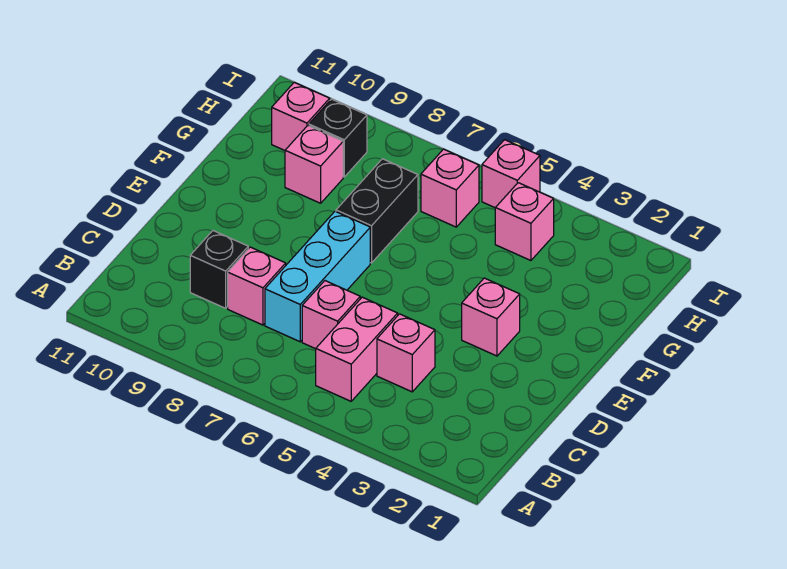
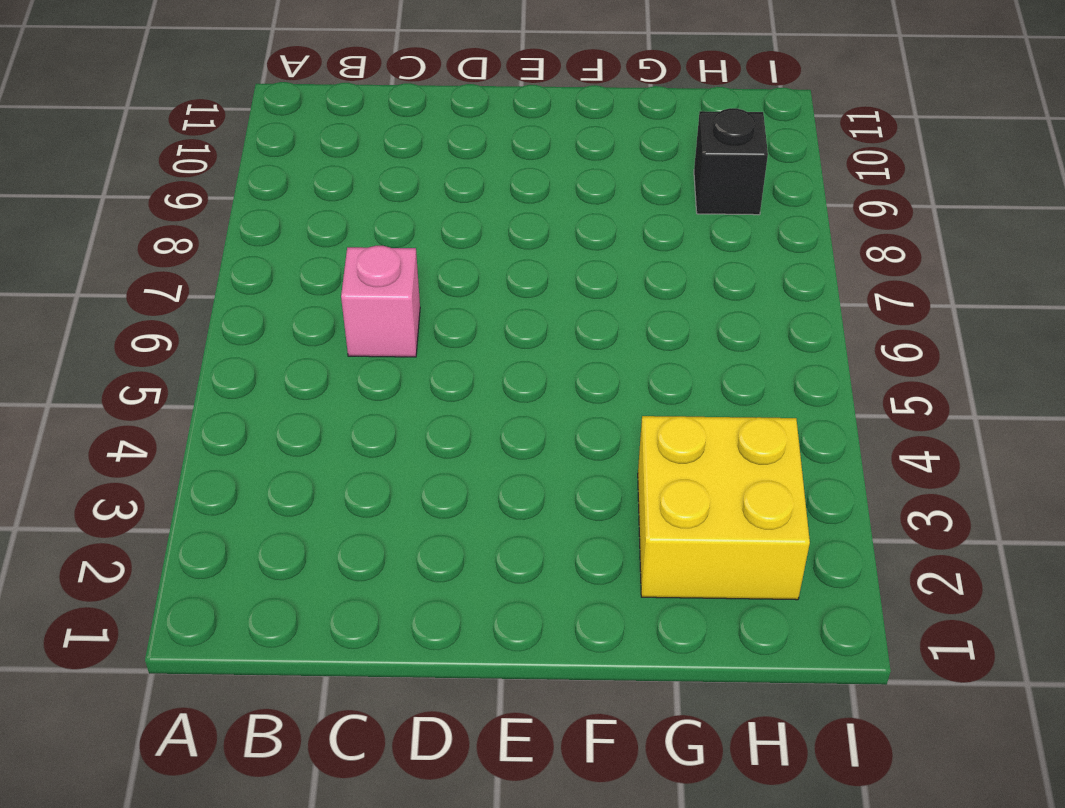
yellow 2x2 brick [638,416,810,600] -> none
none -> pink 1x2 brick [316,297,398,401]
none -> pink 1x1 brick [377,314,435,392]
none -> cyan 1x3 brick [265,211,370,342]

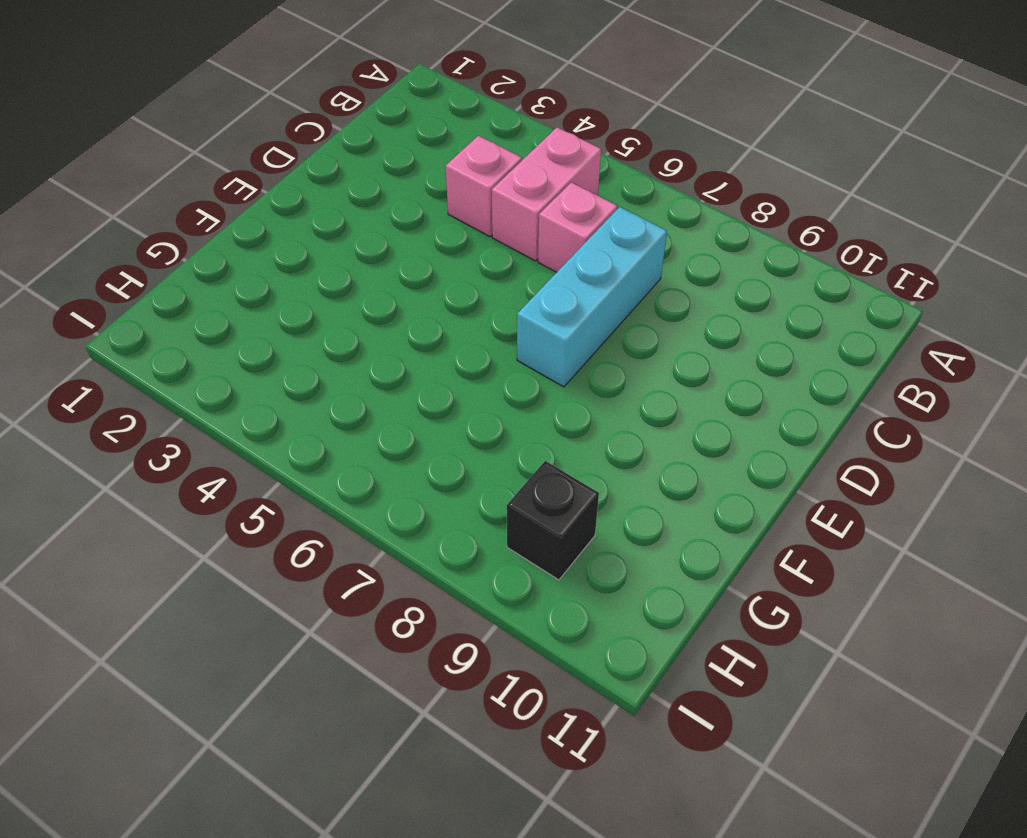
none -> pink 1x1 brick [228,247,286,325]
none -> black 1x1 brick [190,231,248,308]
none -> pink 1x1 brick [462,278,520,356]

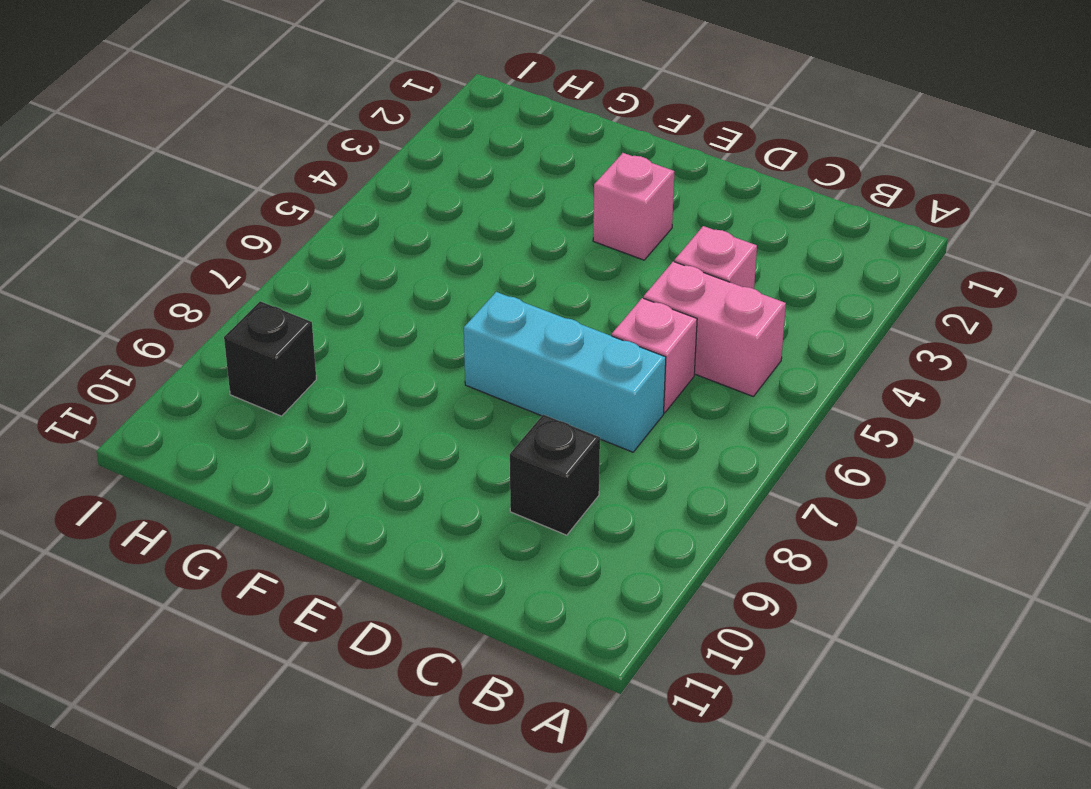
none -> pink 1x1 brick [228,247,286,325]
none -> black 1x2 brick [336,159,418,263]
none -> pink 1x1 brick [285,126,343,203]

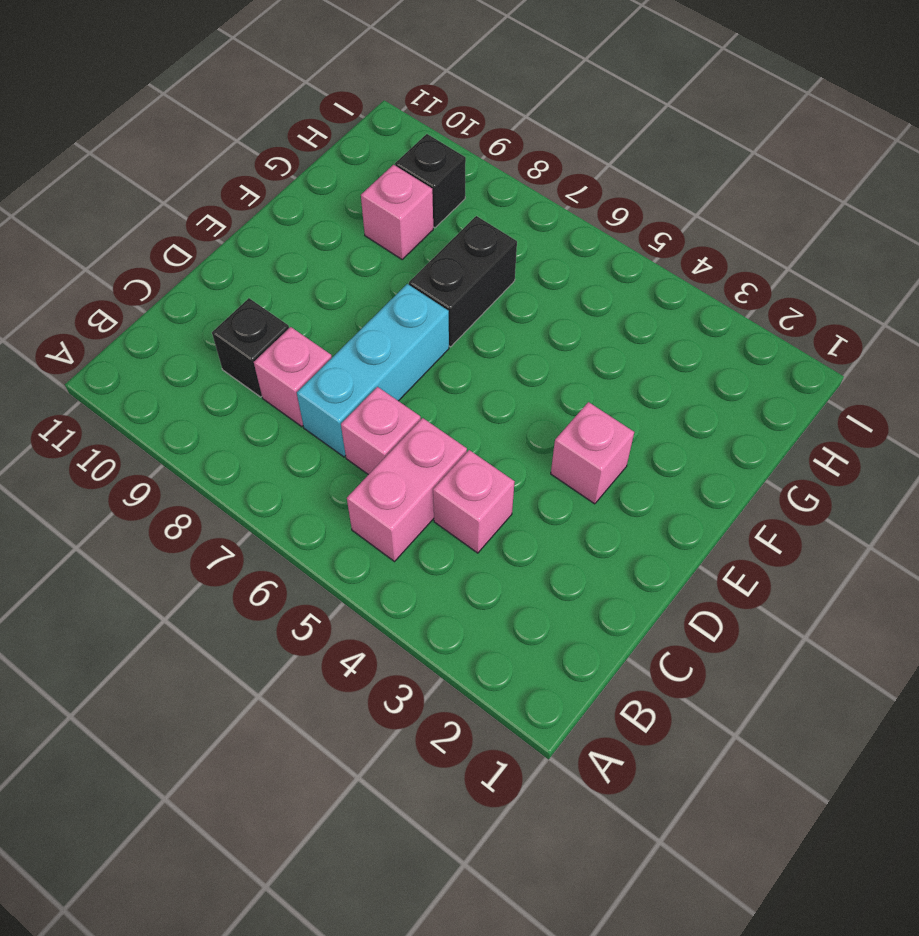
none -> pink 1x1 brick [495,183,554,261]
none -> pink 1x1 brick [421,149,479,227]
none -> pink 1x1 brick [272,82,330,150]

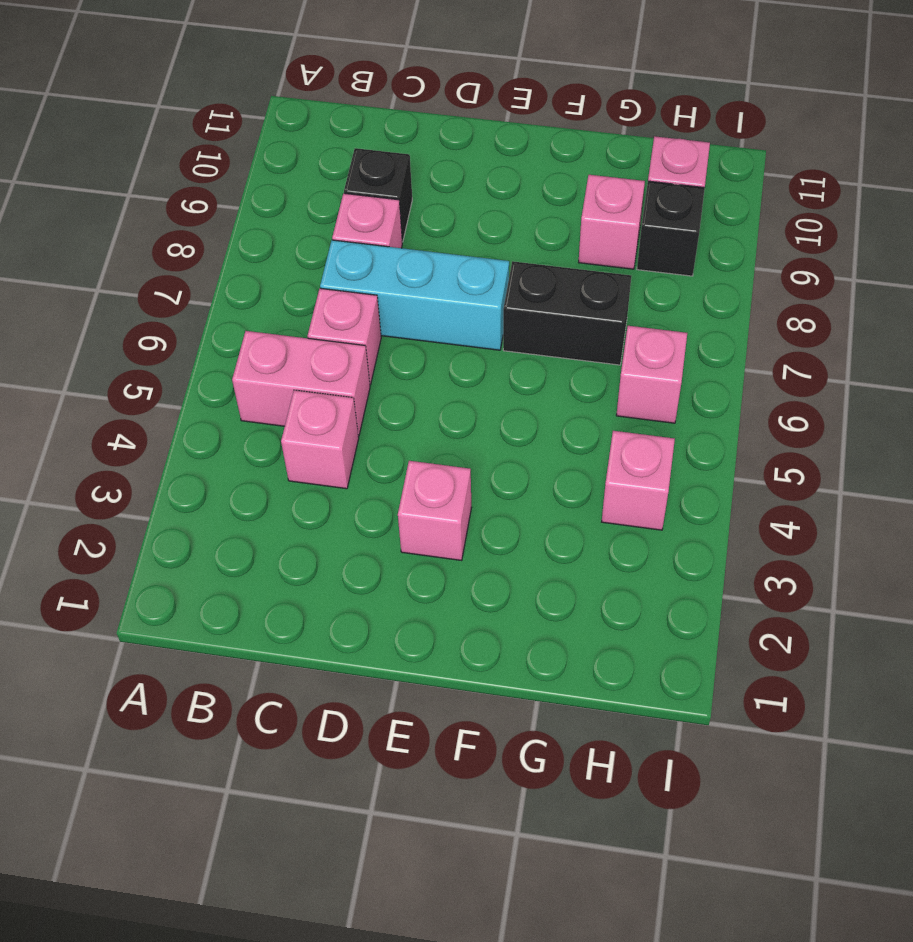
none -> pink 1x1 brick [482,140,540,208]

